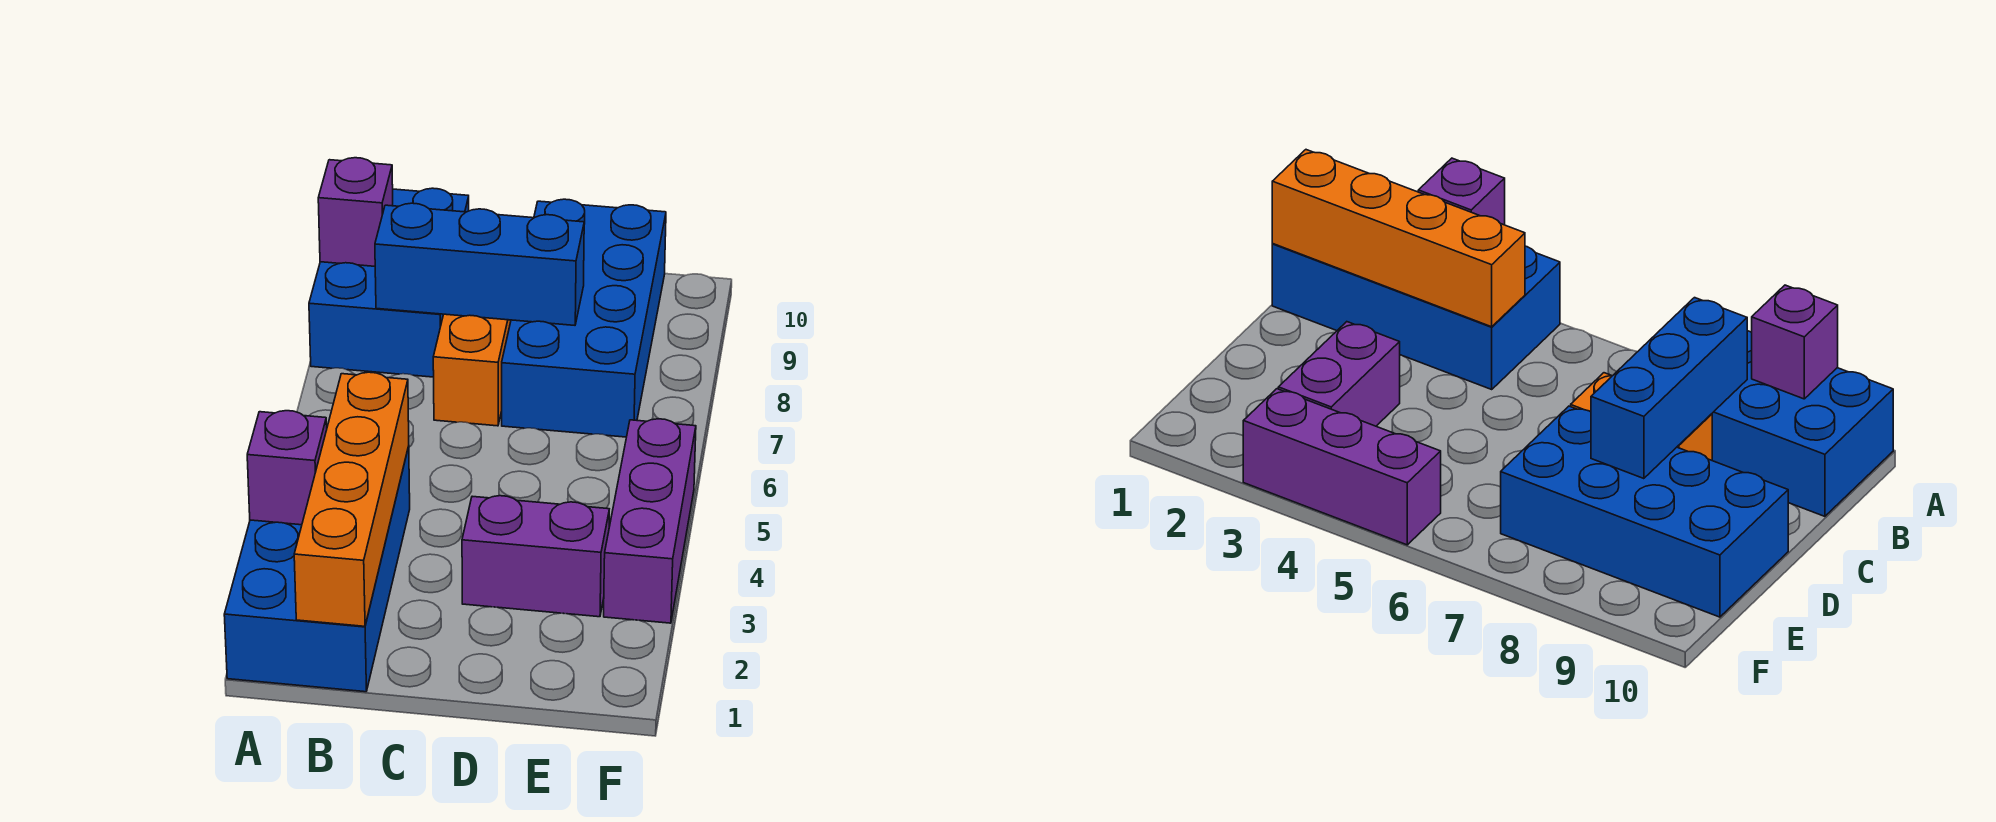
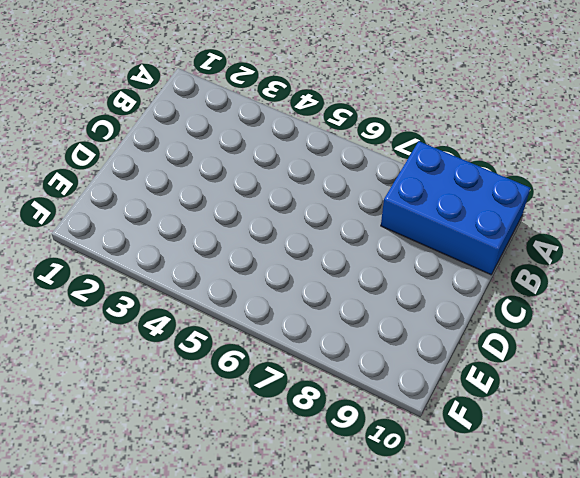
none -> blue 2x4 brick [224,446,410,692]
none -> orange 1x2 brick [433,314,511,426]

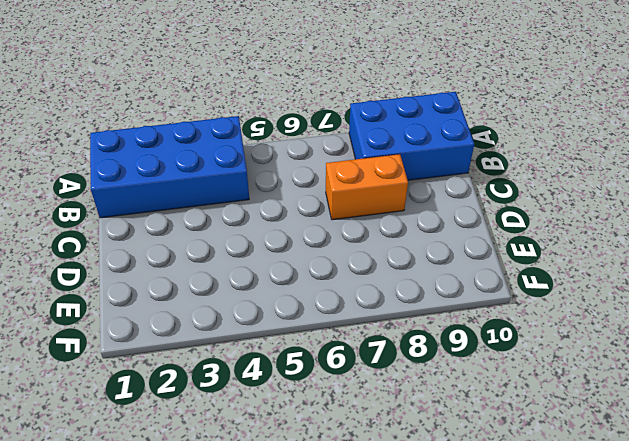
none -> purple 1x2 brick [462,496,609,617]
none -> blue 2x4 brick [502,199,666,437]

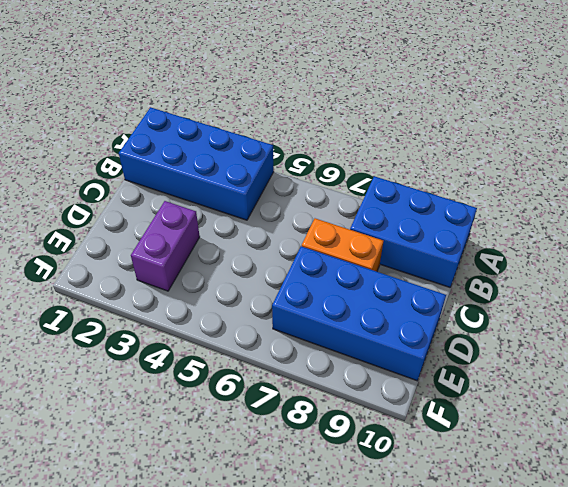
none -> purple 1x3 brick [604,419,696,623]
none -> purple 1x1 brick [247,411,327,525]

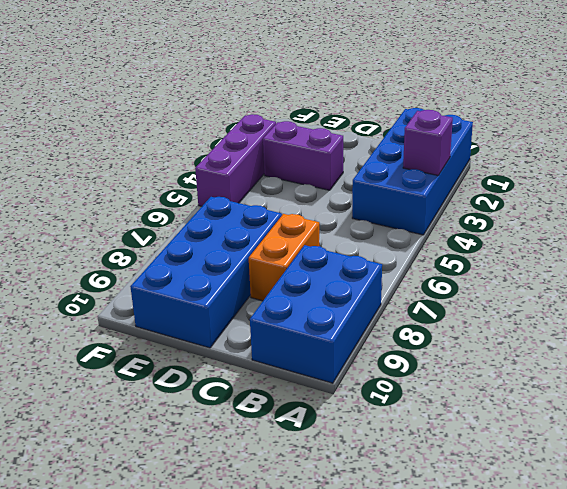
none -> purple 1x1 brick [318,158,393,266]
none -> orange 1x4 brick [294,372,409,626]

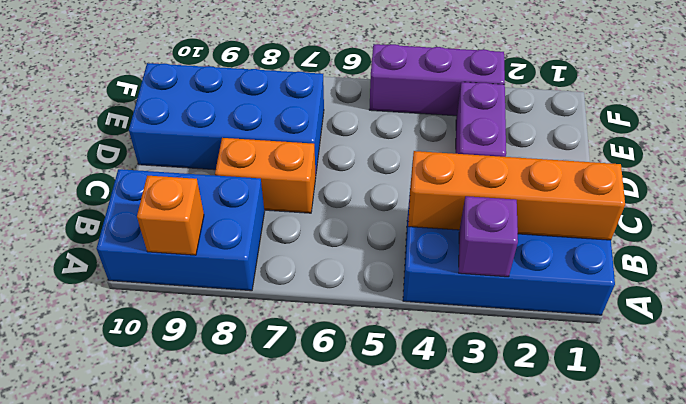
orange 1x1 brick [137,176,204,255] -> purple 1x1 brick [318,158,393,266]
none -> blue 1x3 brick [375,203,584,325]

